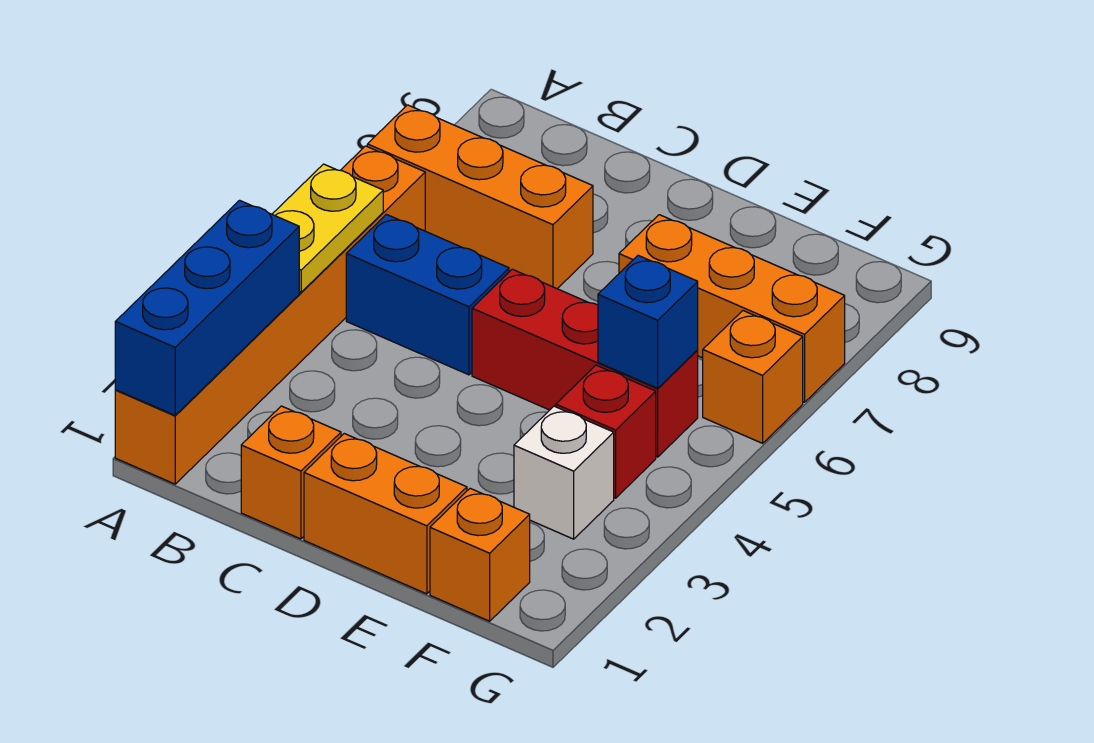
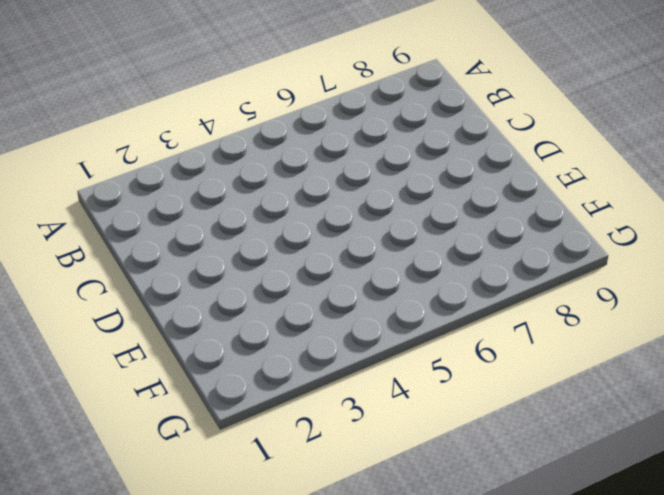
none -> orange 1x6 brick [115,146,425,484]
none -> orange 1x3 brick [367,105,593,289]
none -> blue 1x2 brick [346,214,509,375]

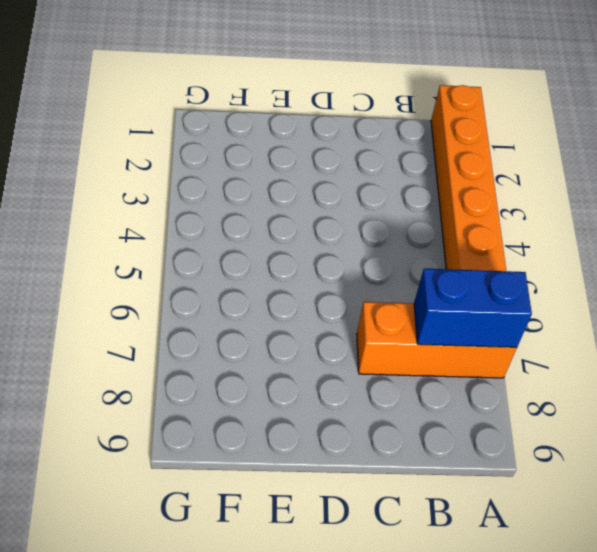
blue 1x2 brick [414,269,532,347] -> blue 1x2 brick moved to [346,214,509,375]
none -> orange 1x1 brick [241,406,341,539]
none -> orange 1x2 brick [304,434,467,594]
none -> red 1x3 brick [472,269,698,457]

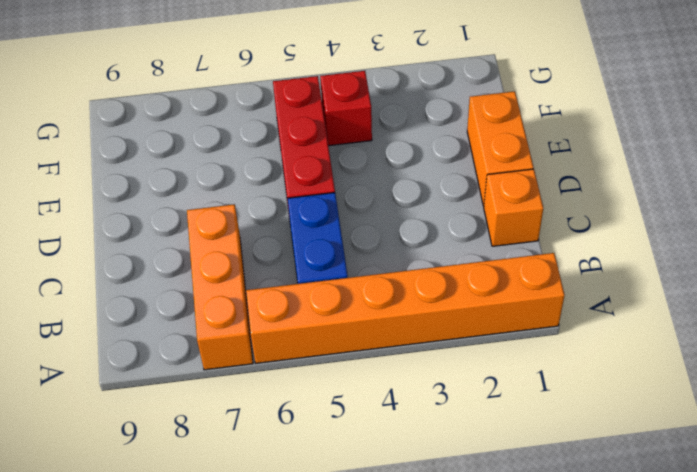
none -> orange 1x3 brick [619,215,845,402]
none -> orange 1x1 brick [430,488,530,621]
none -> white 1x1 brick [514,406,614,539]

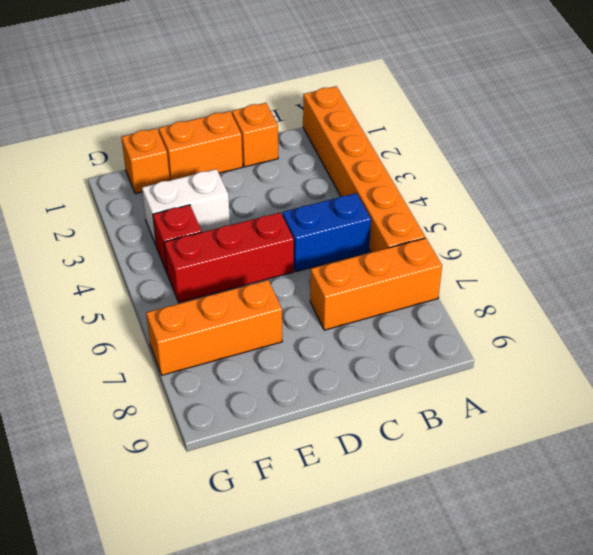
white 1x2 brick [142,169,230,245] -> white 1x1 brick [514,406,614,539]
none -> orange 1x1 brick [703,311,803,443]
none -> blue 1x3 brick [115,200,299,415]
none -> yellow 1x2 plate [272,164,383,292]

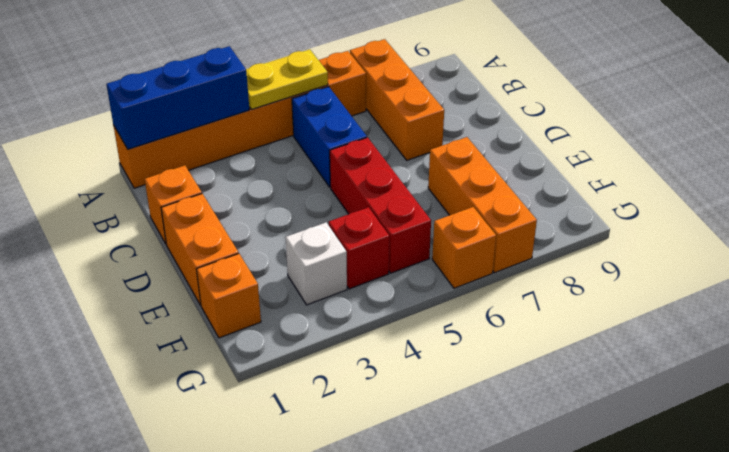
none -> blue 1x1 brick [598,255,698,388]

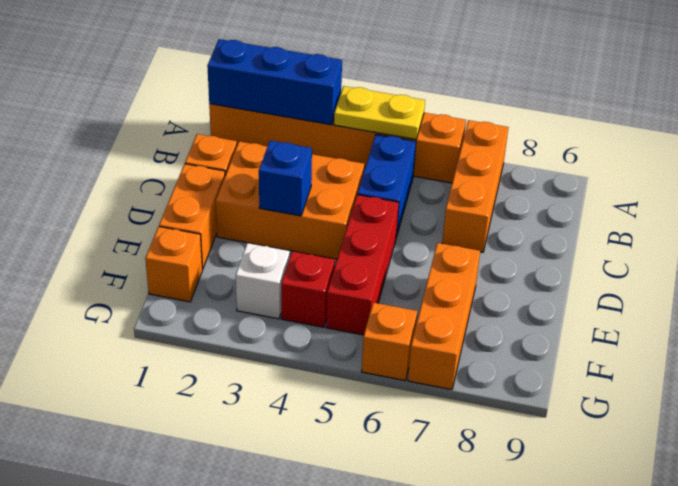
orange 2x3 brick [216,142,364,259] -> none
blue 1x1 brick [259,141,312,216] -> blue 1x1 brick moved to [598,255,698,388]

